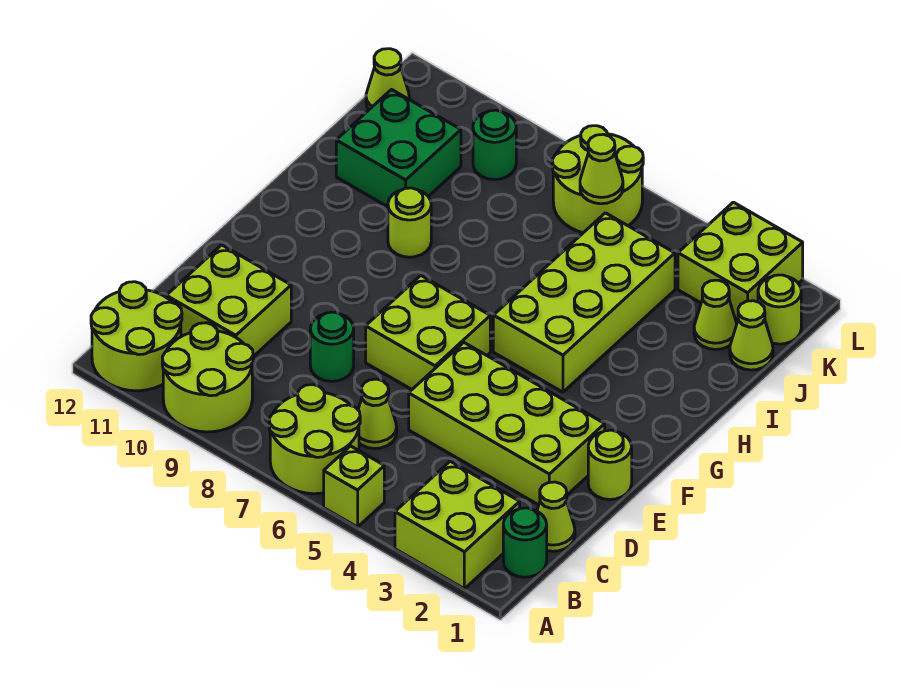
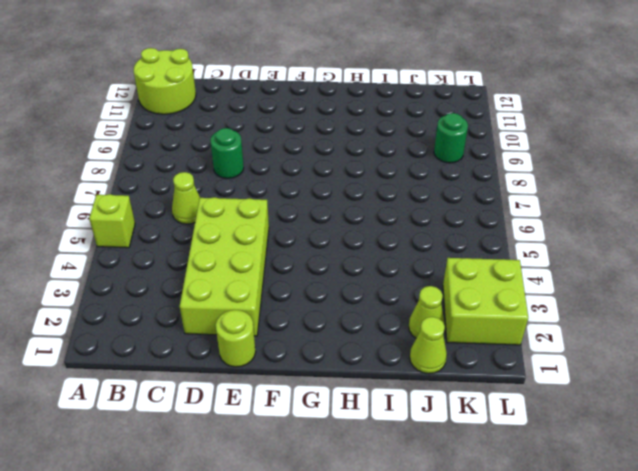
none -> lime 2x2 brick [395,461,520,589]
none -> lime 2x2 round brick [269,385,360,494]
none -> lime 2x2 round brick [162,323,253,432]

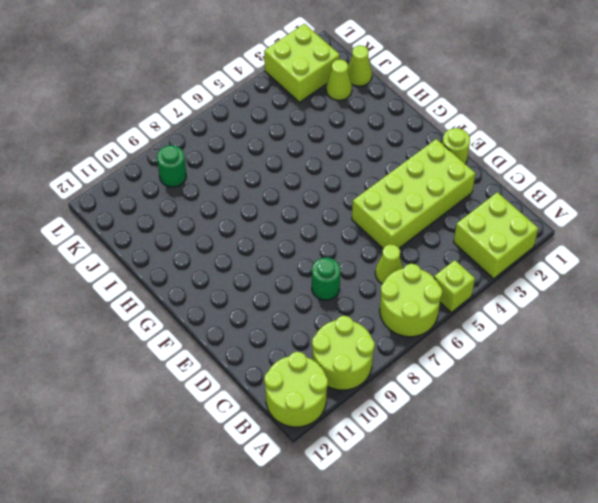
none -> green 1x1 round brick [503,508,547,577]
none -> lime 1x1 cone [537,482,575,551]
none -> lime 2x2 brick [166,245,291,357]

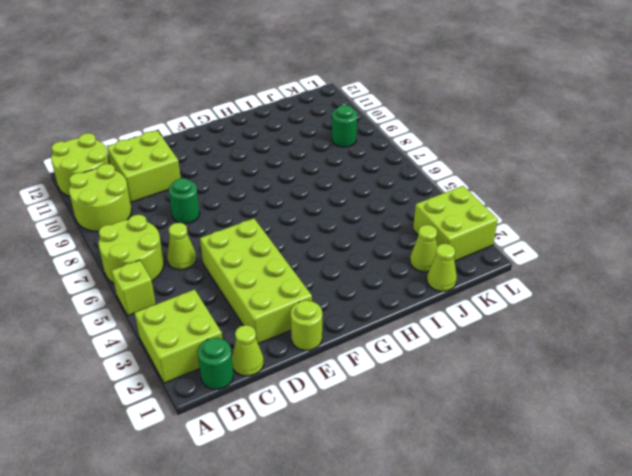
none -> lime 2x2 brick [366,276,490,389]
none -> lime 2x4 brick [493,213,675,392]
none -> lime 1x1 round brick [388,188,431,257]

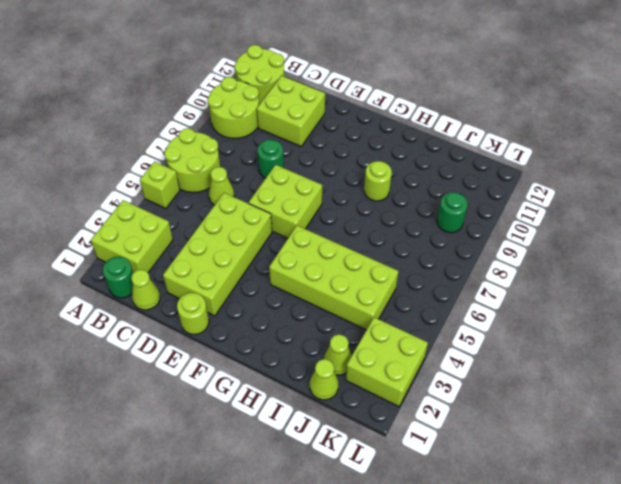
none -> green 2x2 brick [336,90,461,207]
none -> lime 1x1 round brick [758,275,801,344]
none -> lime 2x2 round brick [552,126,643,233]

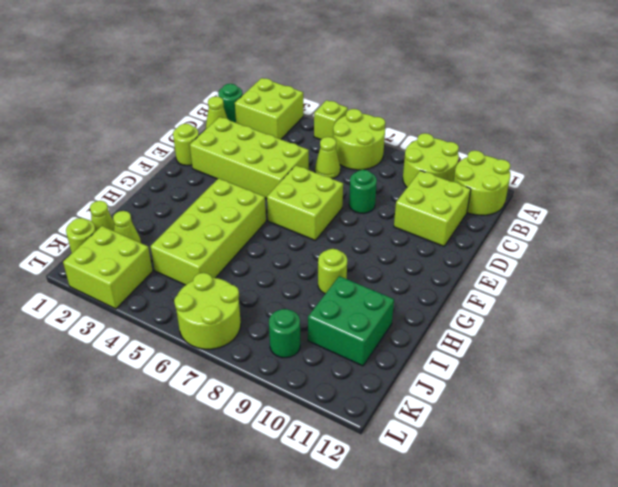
none -> lime 1x1 cone [366,49,409,109]
none -> lime 1x1 cone [580,134,623,204]

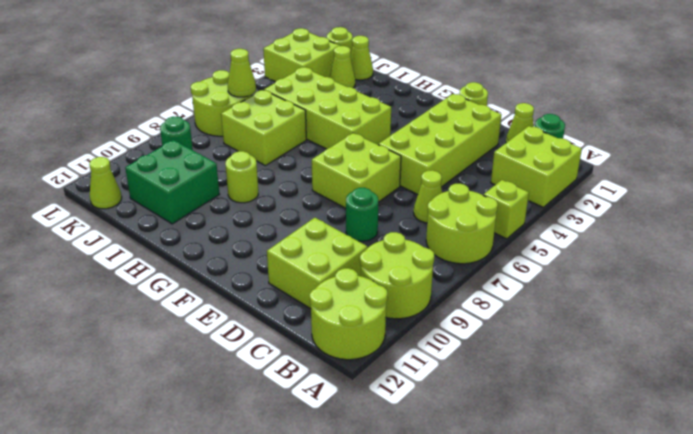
lime 2x2 brick [221,90,306,166] -> none

